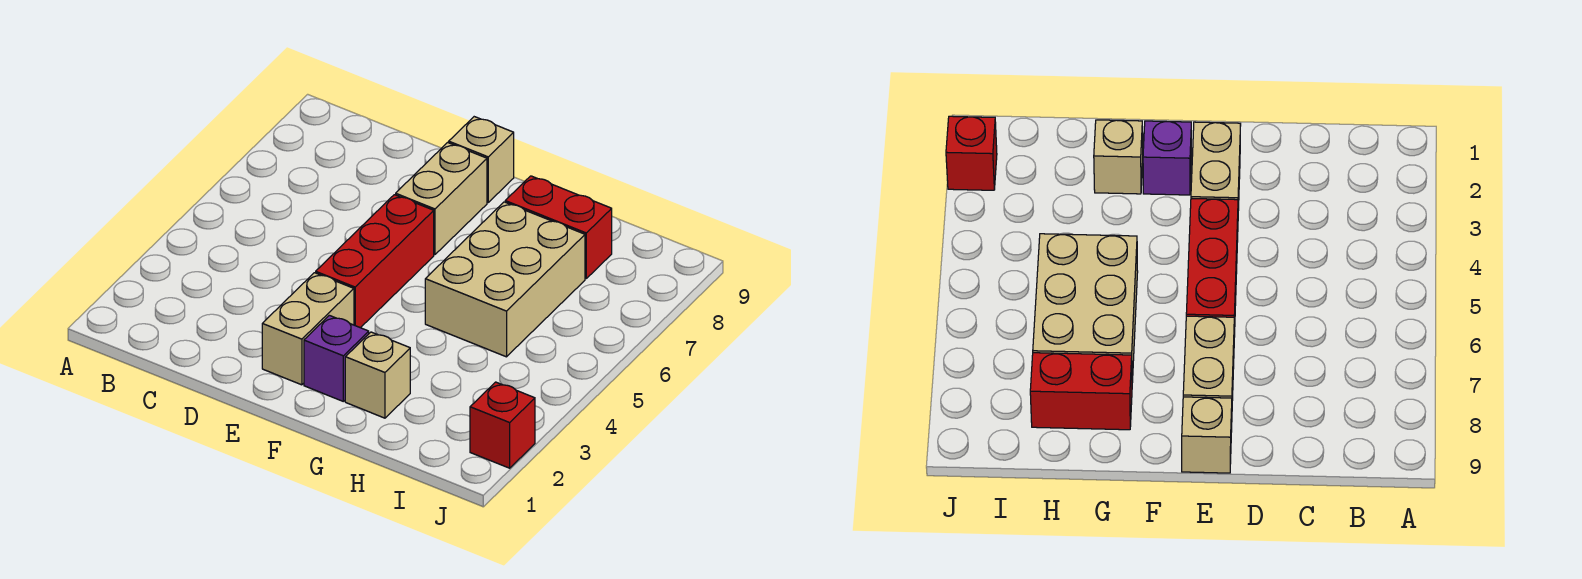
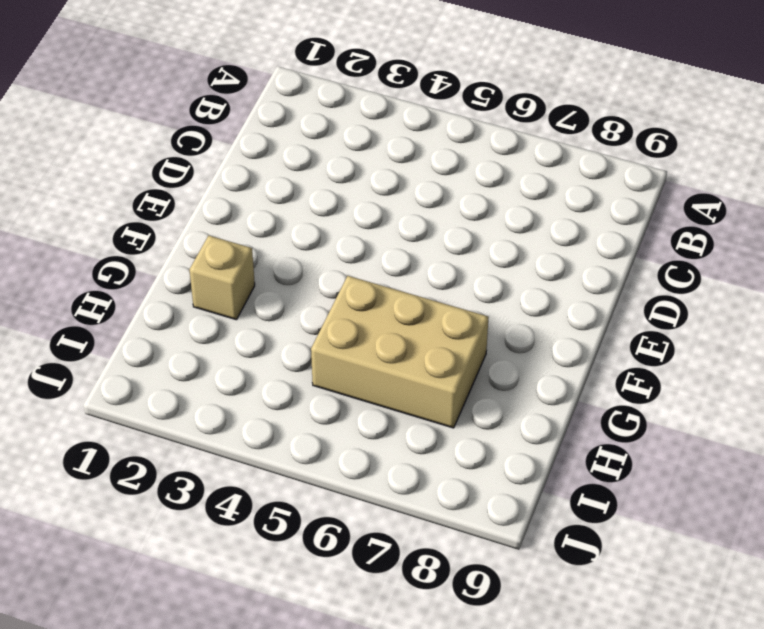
none -> tan 1x2 brick [262,273,354,385]
none -> red 1x3 brick [316,195,434,328]

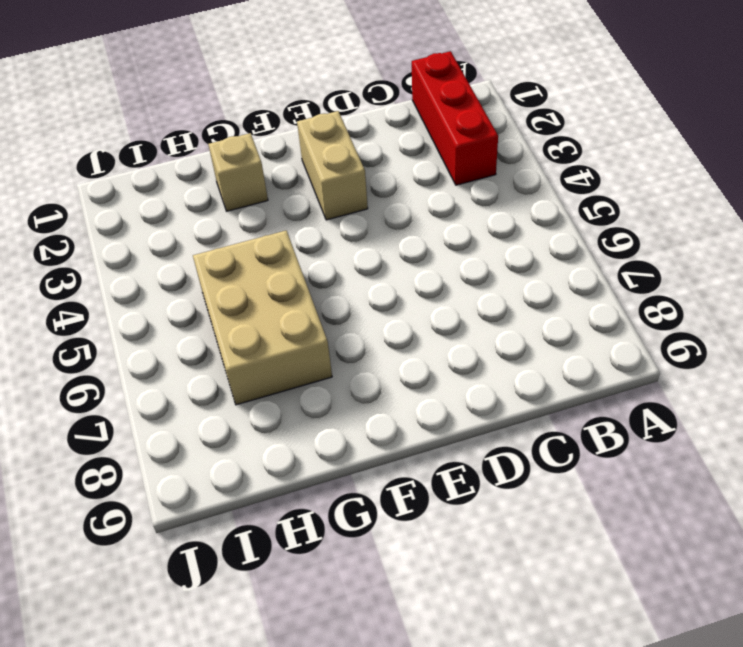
red 1x3 brick [412,51,498,185] -> red 1x3 brick moved to [316,195,434,328]
none -> tan 1x2 brick [396,143,487,255]
none -> tan 1x1 brick [449,117,514,202]

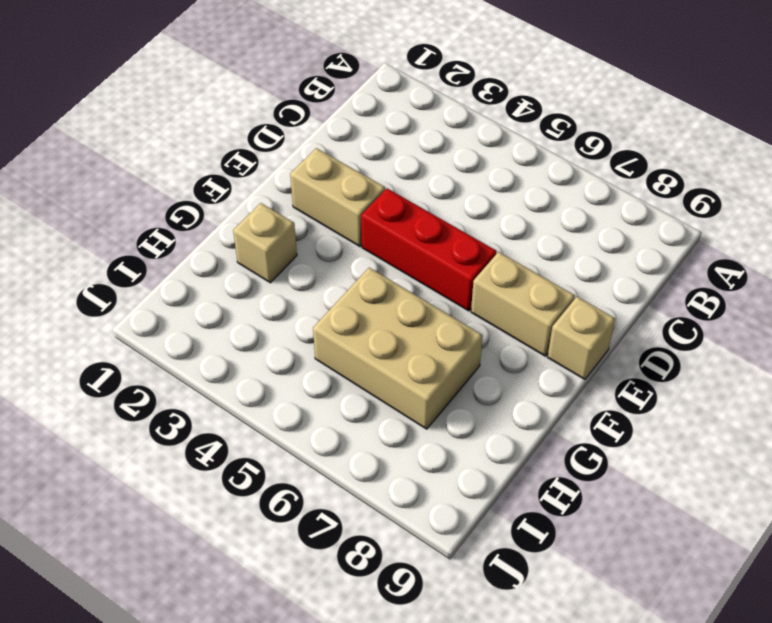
none -> purple 1x1 brick [304,315,369,401]
none -> red 1x2 brick [505,176,612,278]

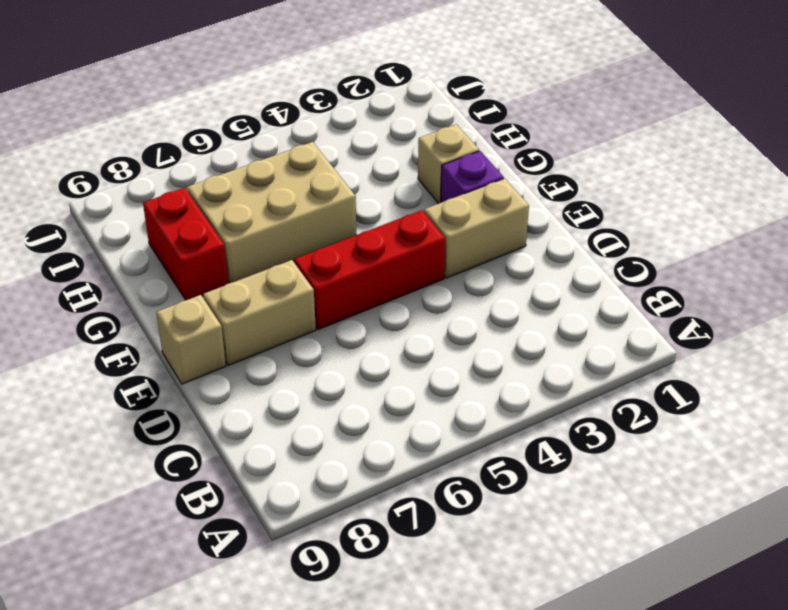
none -> red 1x1 brick [470,382,535,468]

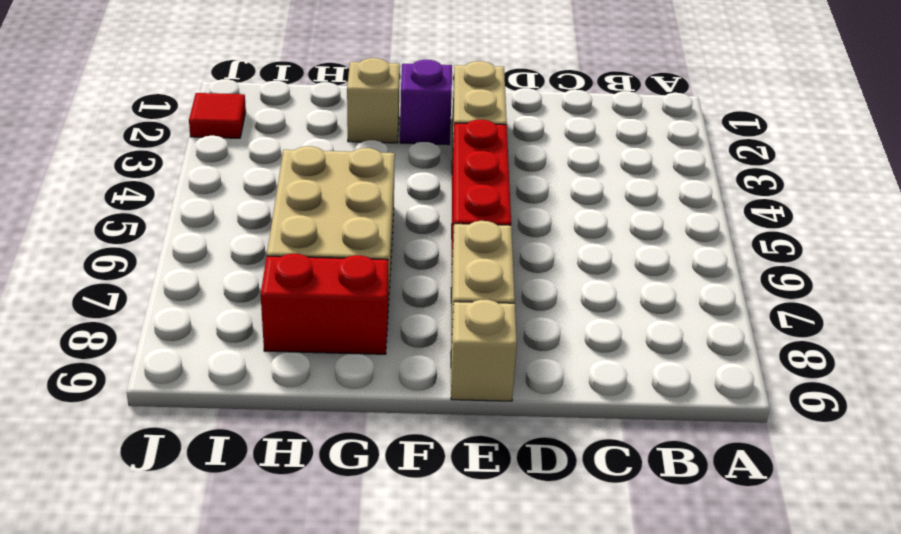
red 1x1 tile [189,93,246,138] -> red 1x1 brick [470,382,535,468]

